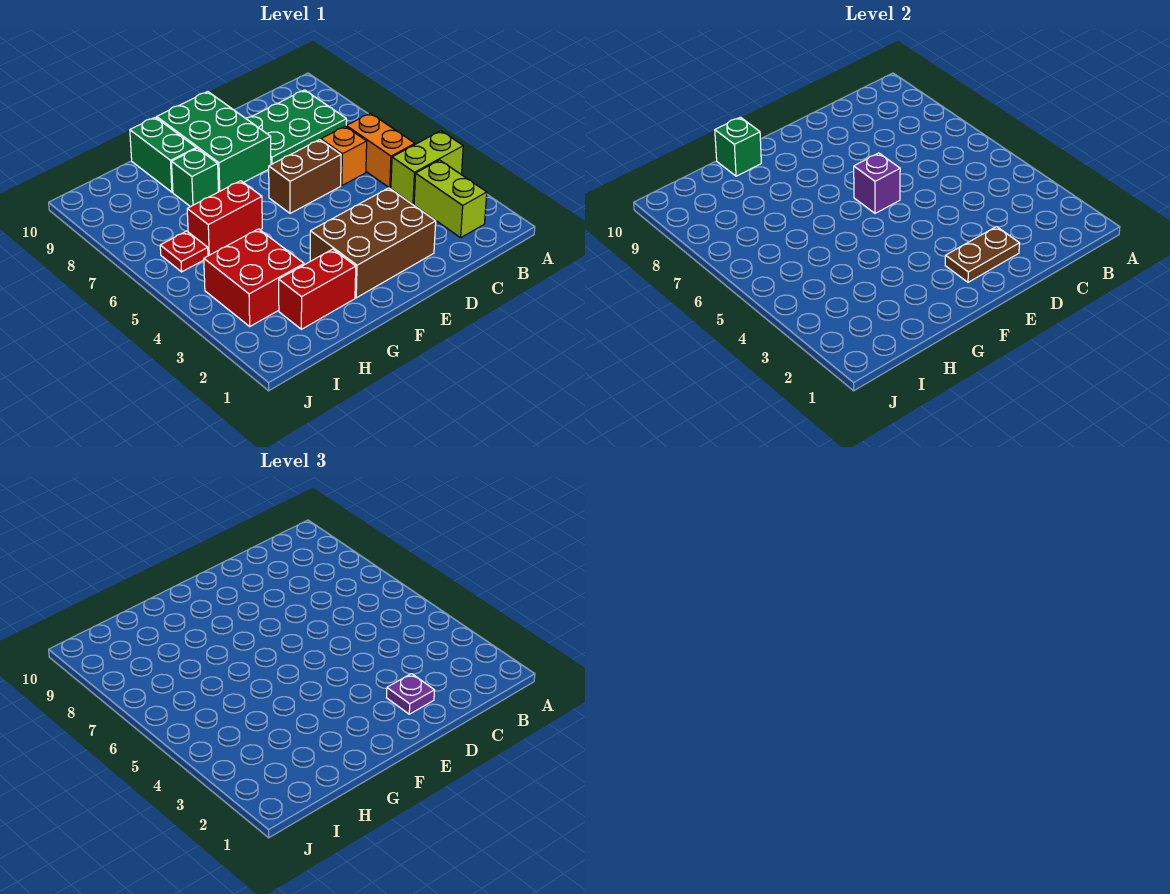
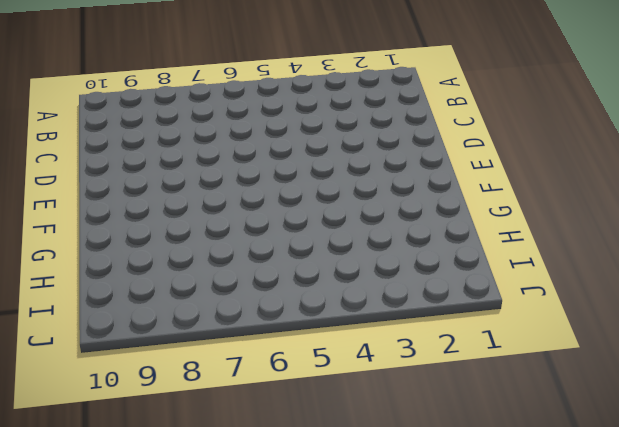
none -> lime 1x2 brick [391,131,463,204]
none -> lime 1x2 brick [414,160,487,238]
none -> orange 1x2 brick [346,113,415,188]

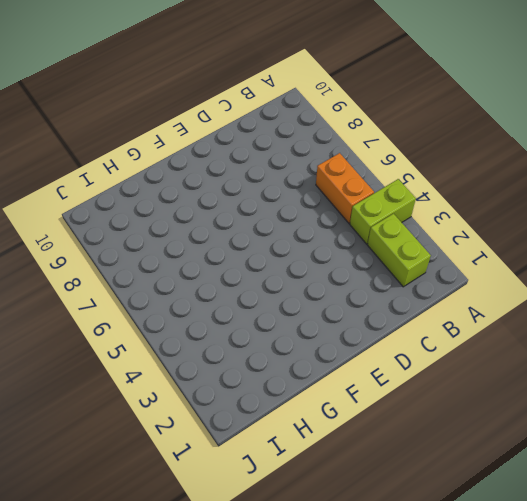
none -> green 2x3 plate [246,90,347,165]
none -> orange 1x1 brick [321,126,367,185]
none -> brown 2x3 brick [310,188,436,298]

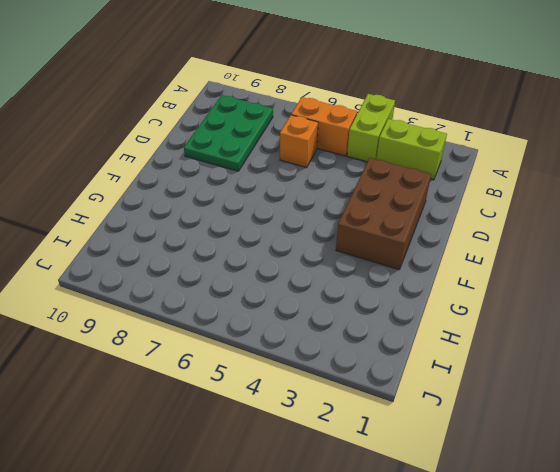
none -> brown 1x2 brick [269,140,341,213]
none -> green 2x3 brick [157,92,271,192]
none -> red 1x2 brick [279,249,356,329]

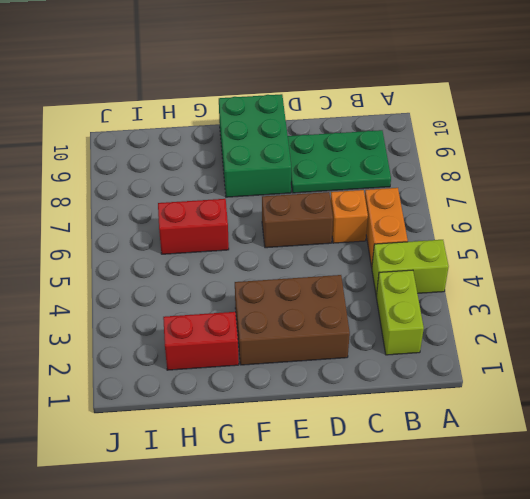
none -> green 1x1 brick [172,148,219,207]
none -> green 1x2 brick [130,117,196,192]
none -> red 2x2 brick [204,229,304,326]

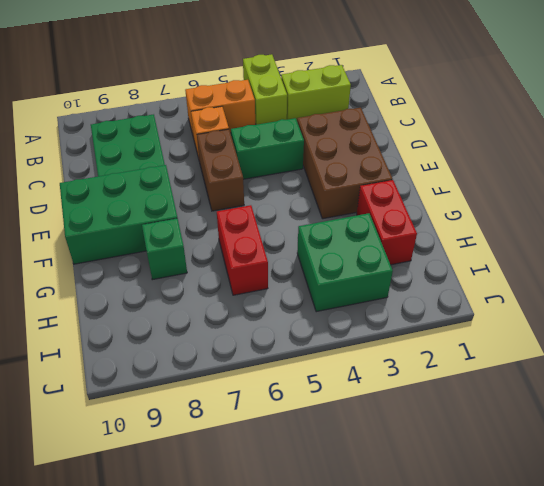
green 1x2 brick [231,118,304,179] -> green 1x2 brick moved to [130,117,196,192]
green 2x2 brick [297,213,393,312] -> red 2x2 brick [204,229,304,326]
none -> red 1x1 plate [160,231,208,272]
none -> brown 1x2 plate [945,227,1019,282]
none -> purple 1x1 brick [854,153,900,213]

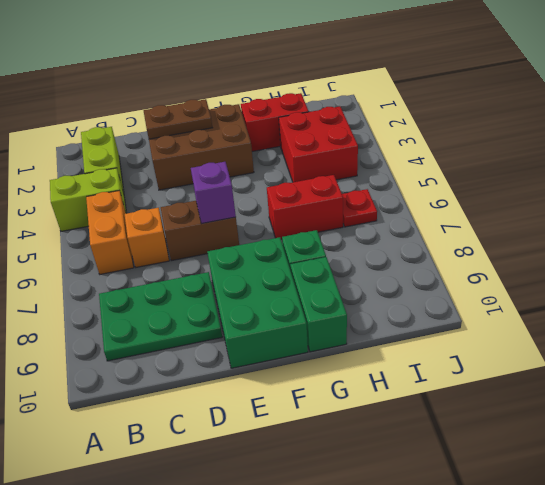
none -> green 1x1 brick [715,117,761,176]
none -> purple 1x1 plate [387,674,434,714]

